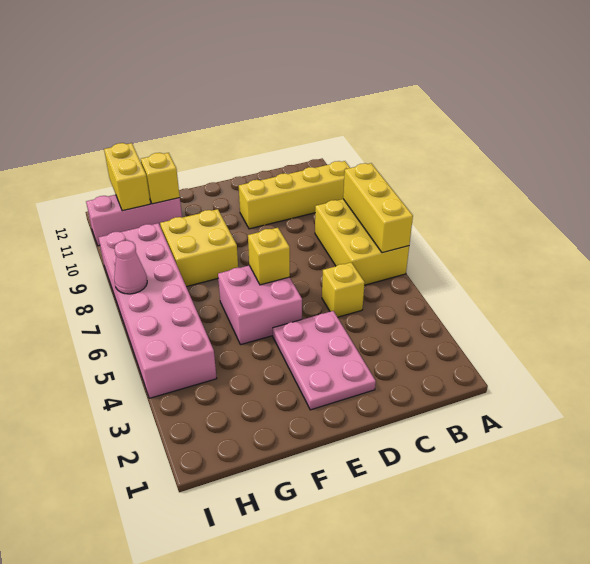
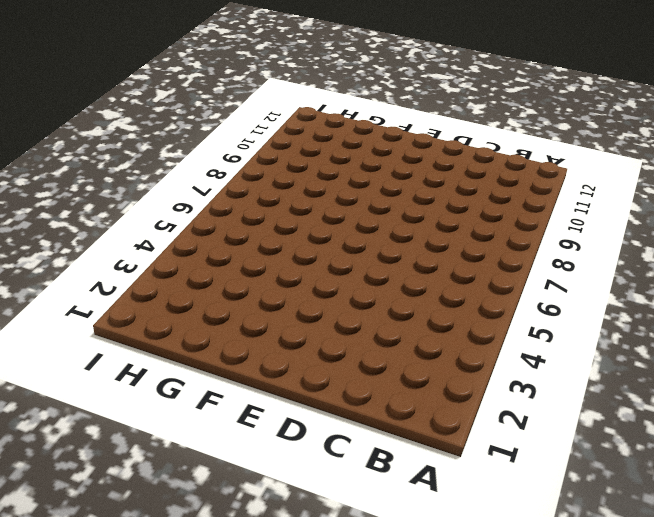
none -> yellow 2x3 brick [315,199,409,285]
none -> yellow 1x4 brick [239,161,350,229]
none -> yellow 1x1 brick [322,262,365,317]

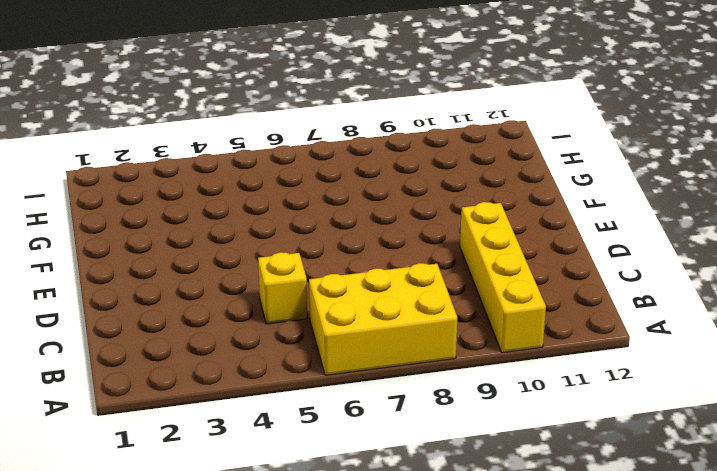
none -> pink 2x3 plate [273,311,376,410]
none -> pink 2x2 brick [218,265,302,345]
none -> yellow 2x2 brick [160,209,238,287]

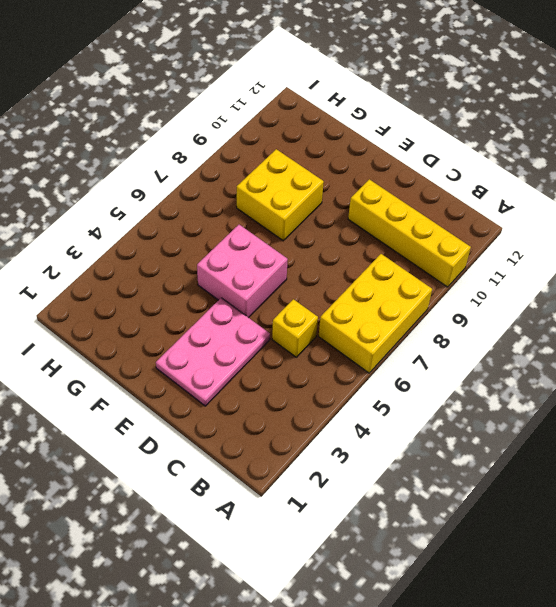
none -> pink 1x3 brick [86,195,182,246]
none -> pink 2x6 brick [98,223,217,398]
none -> yellow 1x3 brick [343,163,413,253]

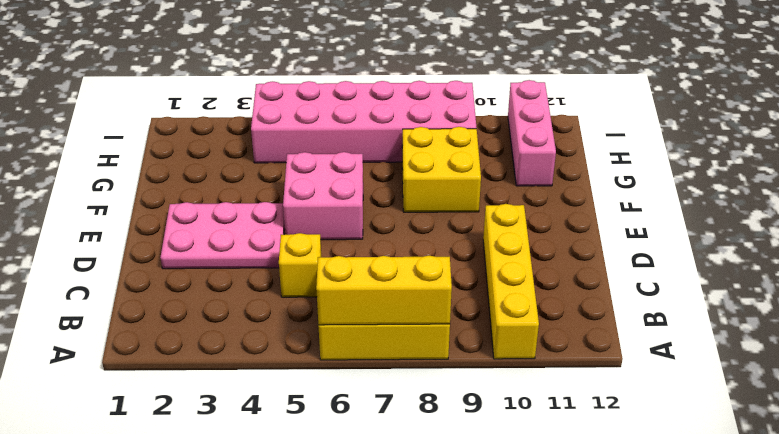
none -> yellow 1x1 brick [248,228,290,285]
none -> yellow 1x1 brick [141,153,180,204]
none -> yellow 1x2 brick [104,143,150,211]

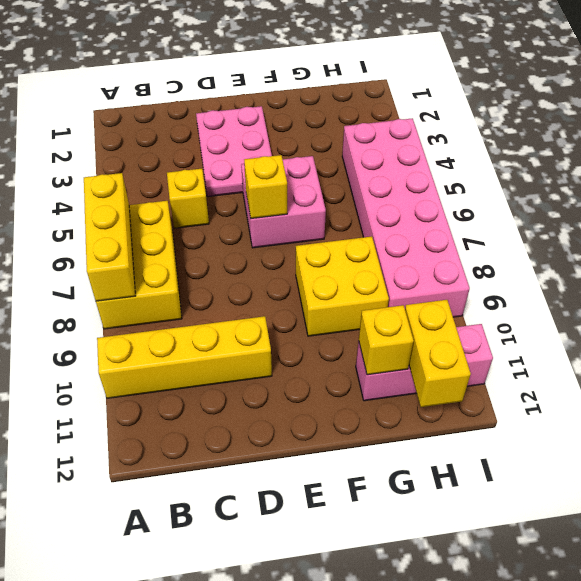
none -> pink 1x1 cone [114,240,147,294]

